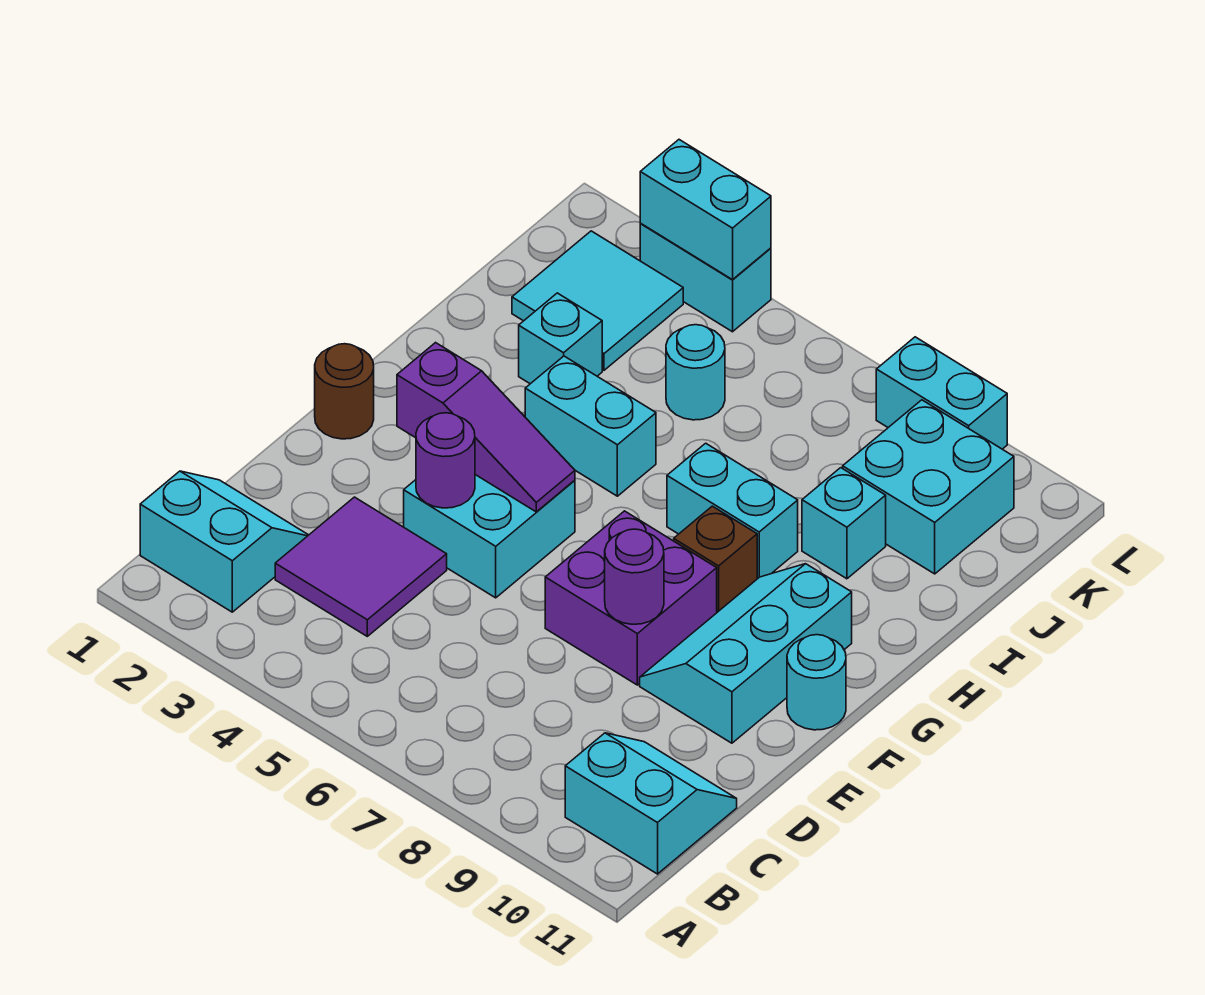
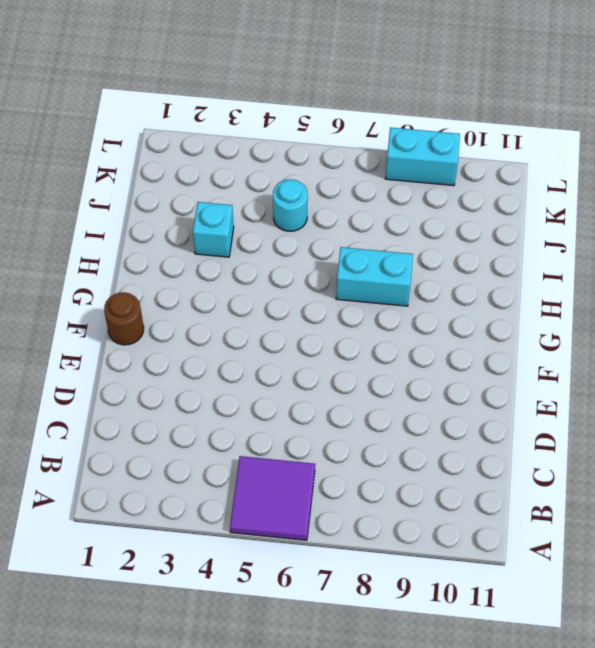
purple 2x2 tile [230,456,315,540] -> purple 2x2 tile moved to [275,497,447,636]
none -> cyan 2x2 slope [140,471,308,612]
none -> cyan 2x2 slope [565,733,737,874]
none -> cyan 2x2 brick [404,475,575,598]

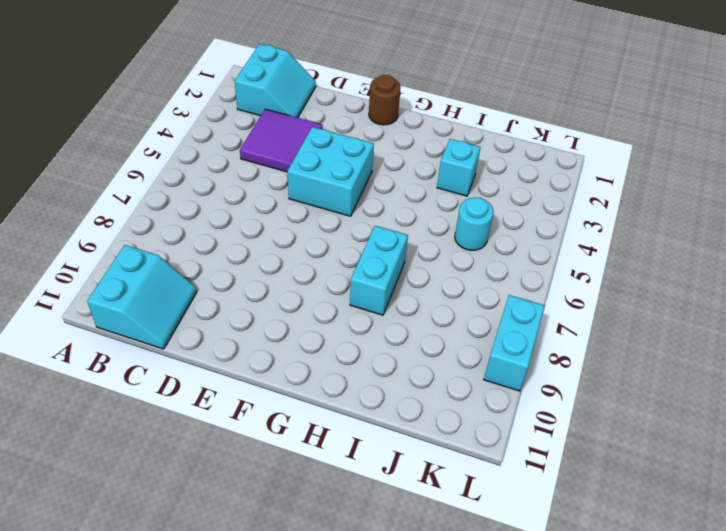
none -> purple 2x2 brick [545,511,717,685]
none -> cyan 2x3 slope [640,564,852,743]
none -> cyan 1x1 round brick [787,635,846,730]

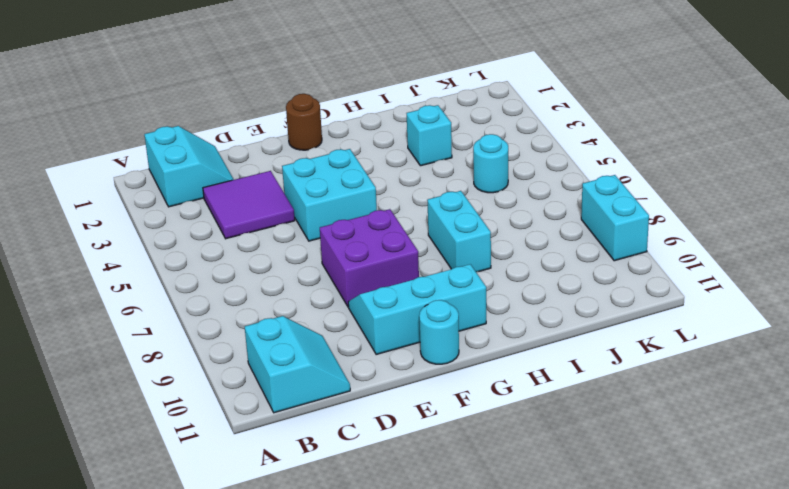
none -> brown 1x1 brick [674,506,757,612]
none -> cyan 1x2 brick [525,356,656,496]
none -> cyan 1x1 brick [802,468,886,579]

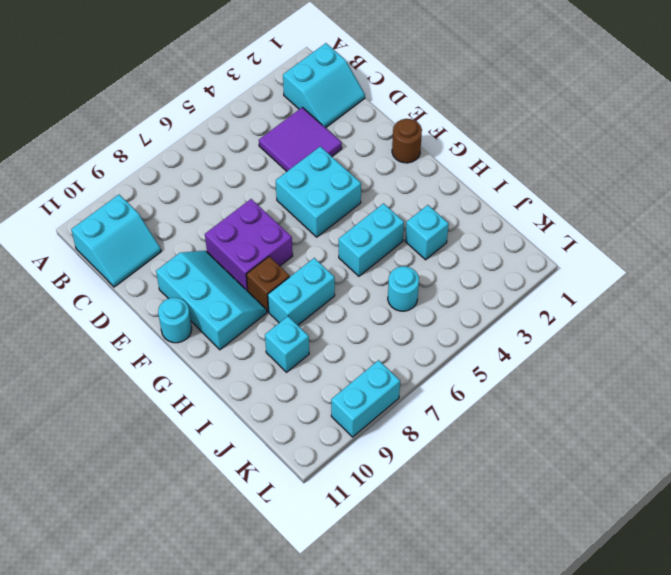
none -> cyan 2x2 tile [512,231,683,370]
none -> cyan 2x2 brick [843,400,1014,574]
none -> cyan 1x2 brick [640,224,771,332]

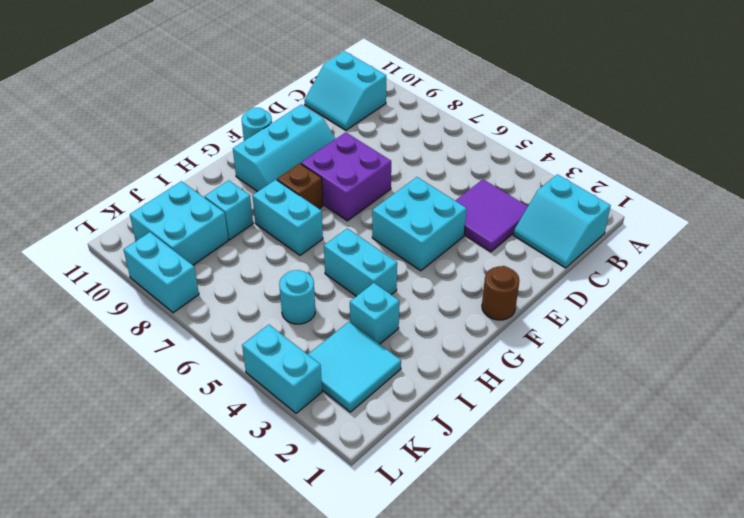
none -> purple 1x1 round brick [416,413,475,508]
none -> purple 1x1 round brick [605,529,664,624]
none -> purple 1x3 slope [397,343,575,512]

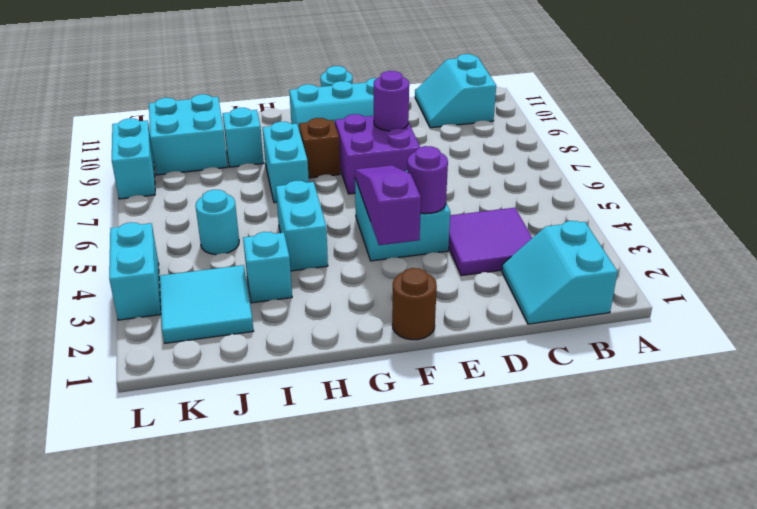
none -> cyan 1x2 brick [640,140,771,280]

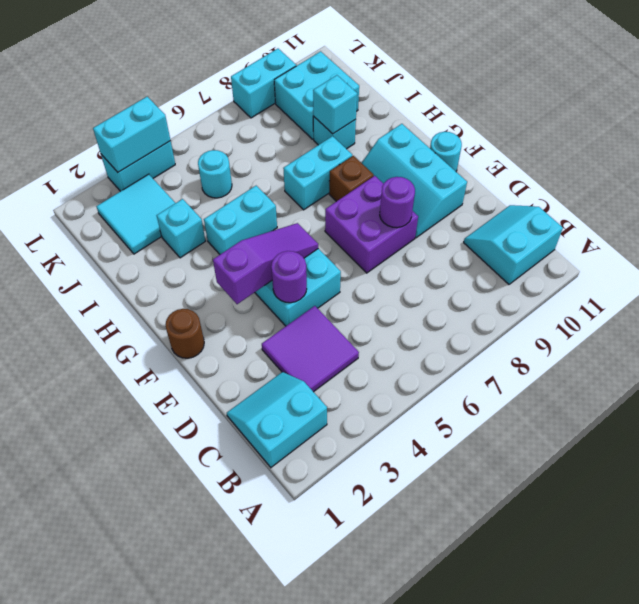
cyan 1x1 brick [313,75,357,134] -> none

